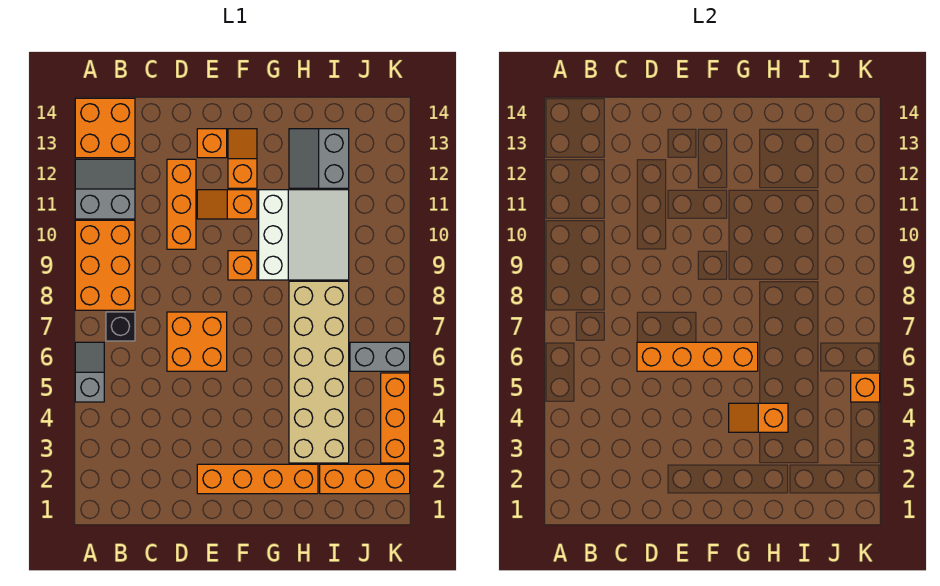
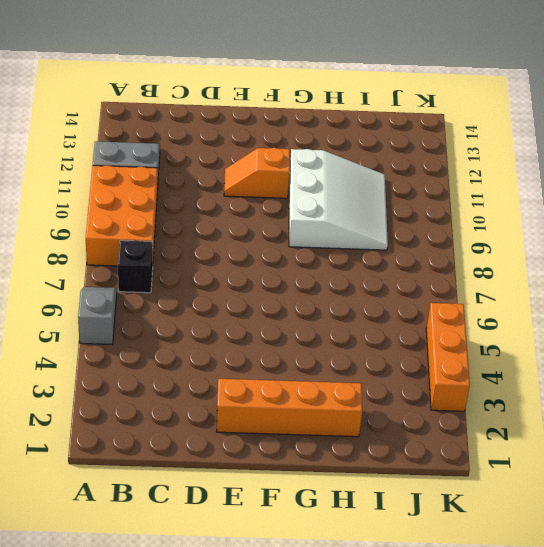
none -> orange 2x2 brick [75,98,135,158]
none -> orange 2x2 brick [167,312,227,371]
none -> orange 1x3 brick [167,159,196,249]

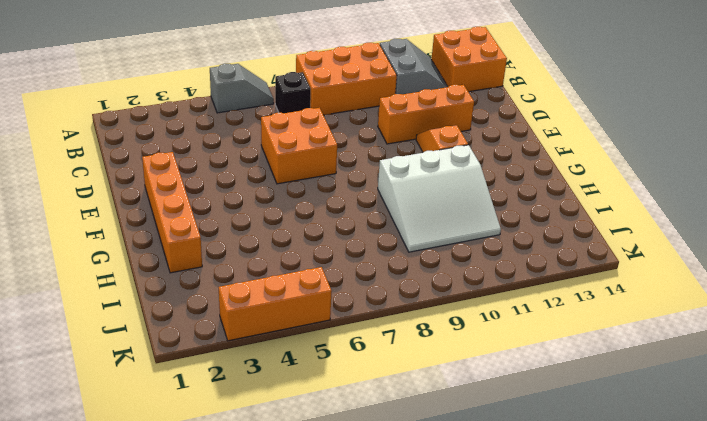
none -> orange 1x1 brick [197,129,227,158]
none -> orange 1x1 brick [228,251,257,280]
none -> orange 1x2 slope [228,129,257,188]

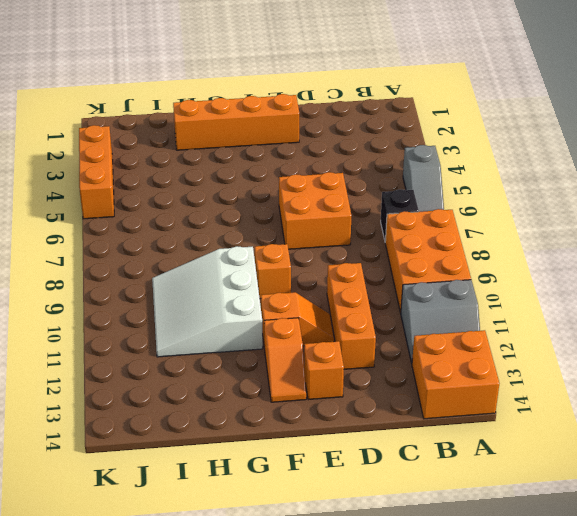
none -> tan 2x6 brick [289,281,349,463]
none -> grey 2x2 slope [289,129,349,188]
none -> orange 1x3 brick [320,464,410,494]

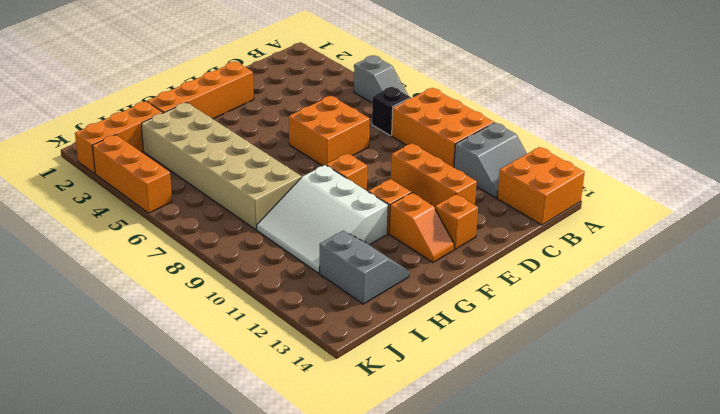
none -> grey 1x2 brick [350,342,410,371]
none -> orange 1x4 brick [637,342,758,371]
none -> orange 1x2 slope [729,403,788,432]

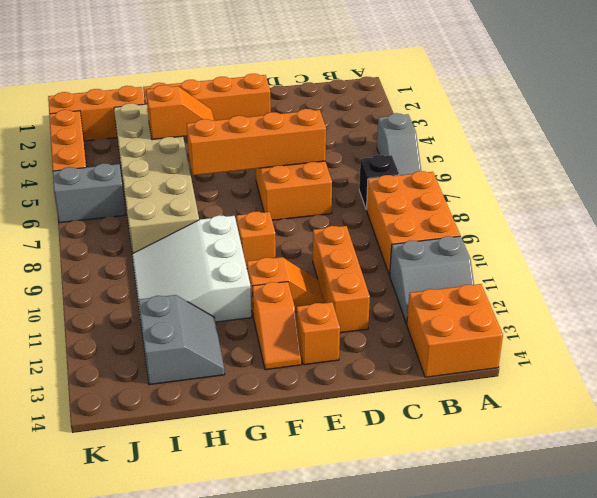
none -> orange 1x1 brick [851,373,880,402]

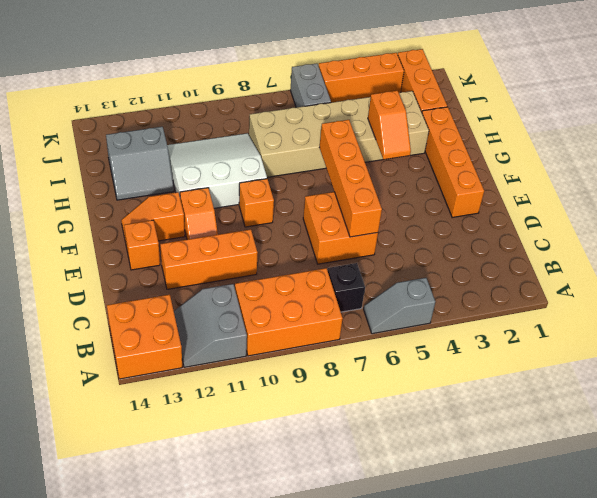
none -> orange 1x1 brick [851,373,880,402]

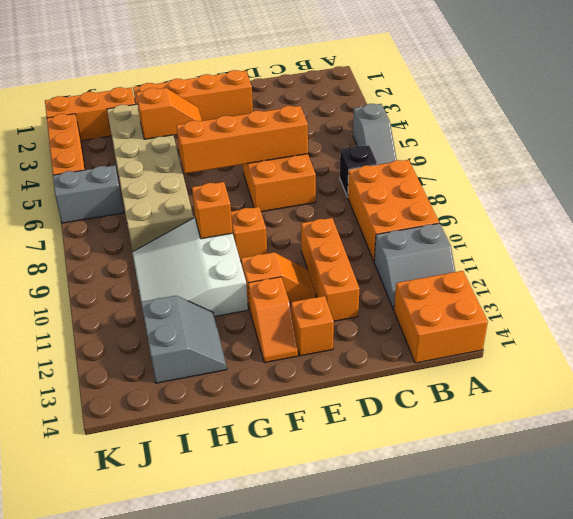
orange 1x1 brick [192,182,233,239] -> orange 1x1 brick moved to [851,373,880,402]

